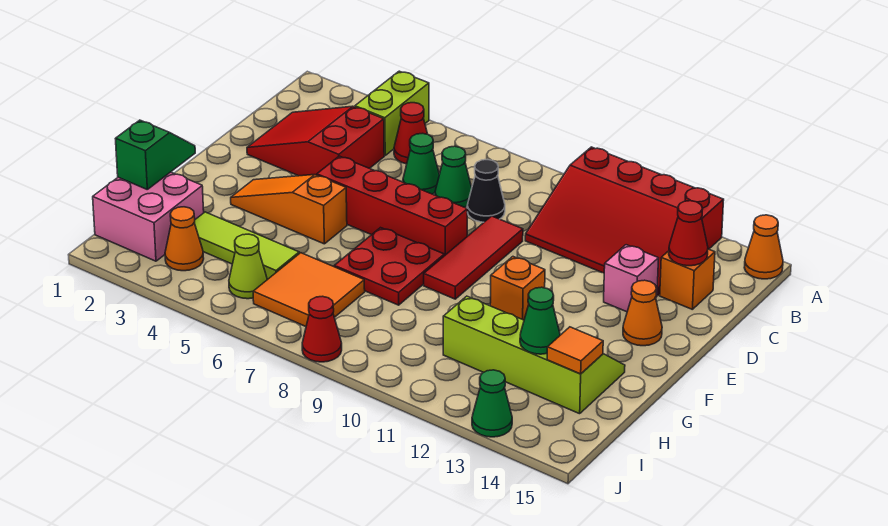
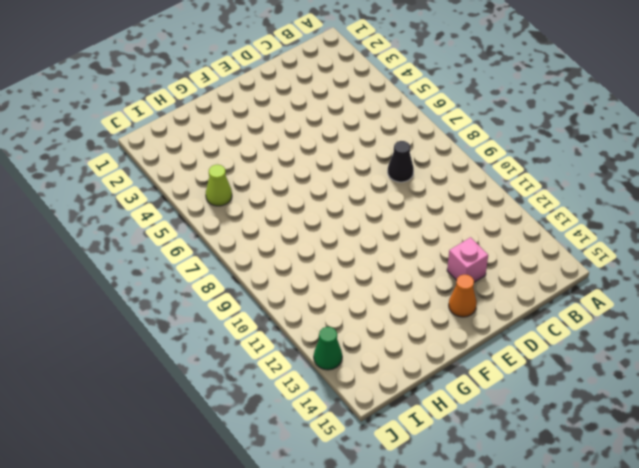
none -> lime 1x2 brick [355,71,429,155]
none -> red 3x4 slope [525,147,724,295]
none -> orange 1x1 cone [744,215,783,279]

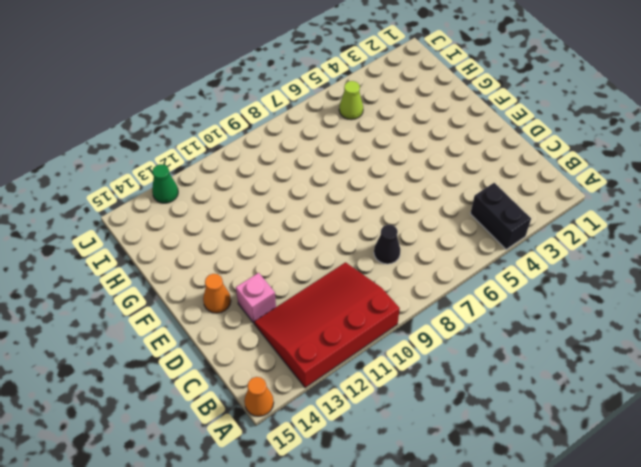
black 1x2 brick [470,183,531,249] -> lime 1x2 brick [355,71,429,155]
none -> red 1x1 cone [394,103,427,164]
none -> red 2x3 slope [247,106,384,176]
none -> green 1x1 cone [403,133,439,194]

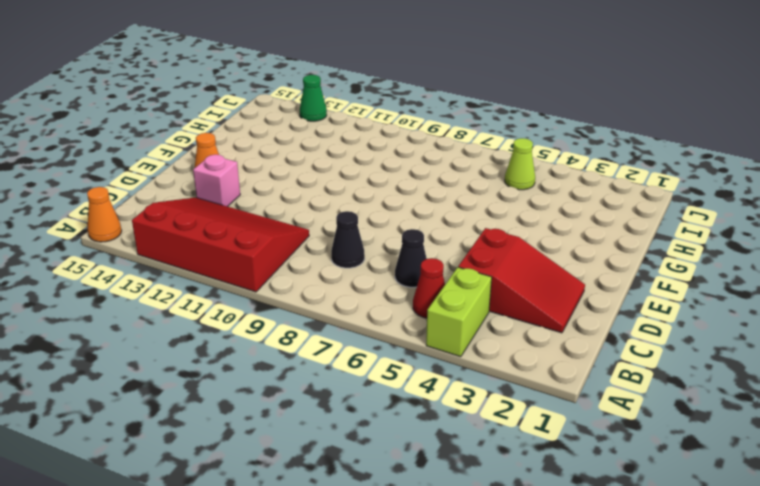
black 1x1 cone [395,229,427,287] -> green 1x1 cone [403,133,439,194]
none -> green 1x1 cone [435,146,472,207]
none -> orange 1x1 brick [660,249,715,309]
none -> red 1x3 tile [424,216,523,299]

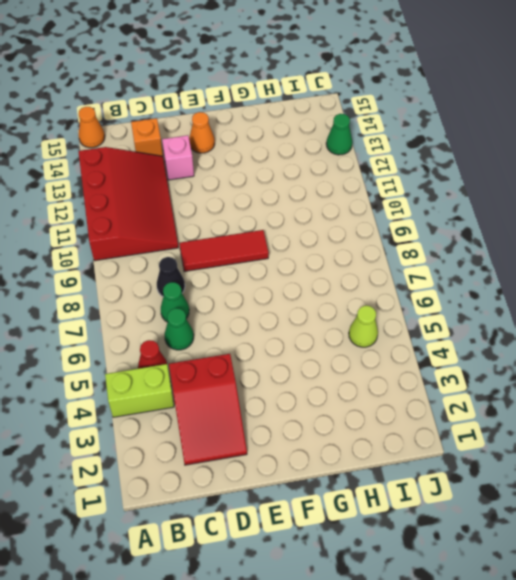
none -> red 1x4 brick [317,156,467,256]
none -> orange 1x3 slope [231,175,347,244]
none -> red 2x2 plate [334,228,444,305]

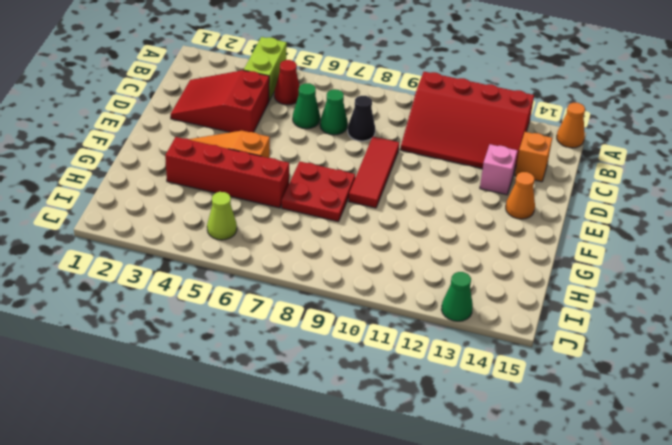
red 1x4 brick [165,137,289,208] -> red 1x4 brick moved to [317,156,467,256]
none -> orange 1x1 brick [490,257,545,320]
none -> lime 2x4 slope [443,296,625,414]
none -> pink 2x2 brick [93,172,204,261]

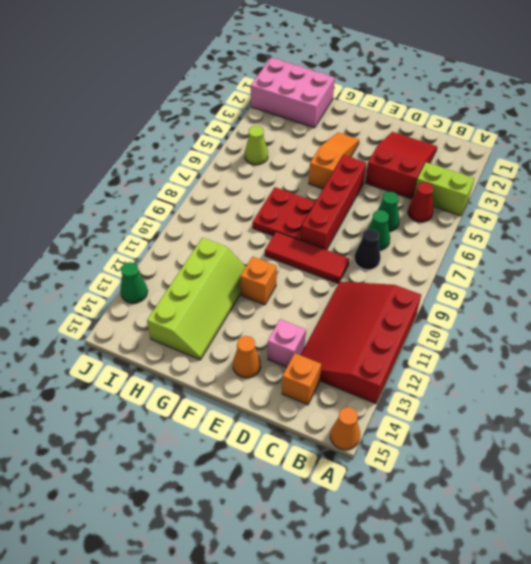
pink 2x3 brick [251,58,335,128] -> pink 2x2 brick [93,172,204,261]
none -> lime 1x3 tile [194,212,299,279]
none -> orange 2x2 tile [253,253,365,326]
none -> orange 1x1 cone [165,207,204,271]

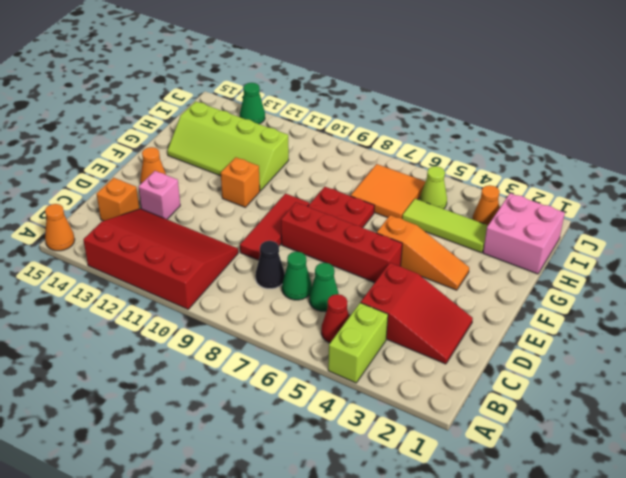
none -> red 1x1 cone [302,296,342,362]
none -> red 1x1 cone [669,201,708,266]
none -> green 1x2 slope [115,120,195,189]

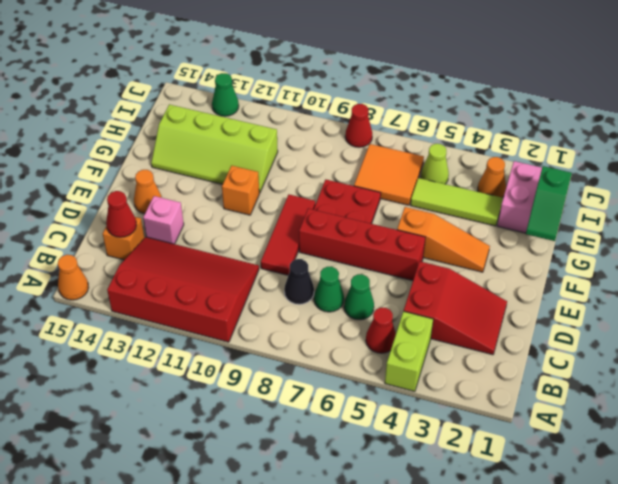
none -> green 1x1 cone [520,287,560,354]
none -> orange 1x1 tile [547,327,603,374]

